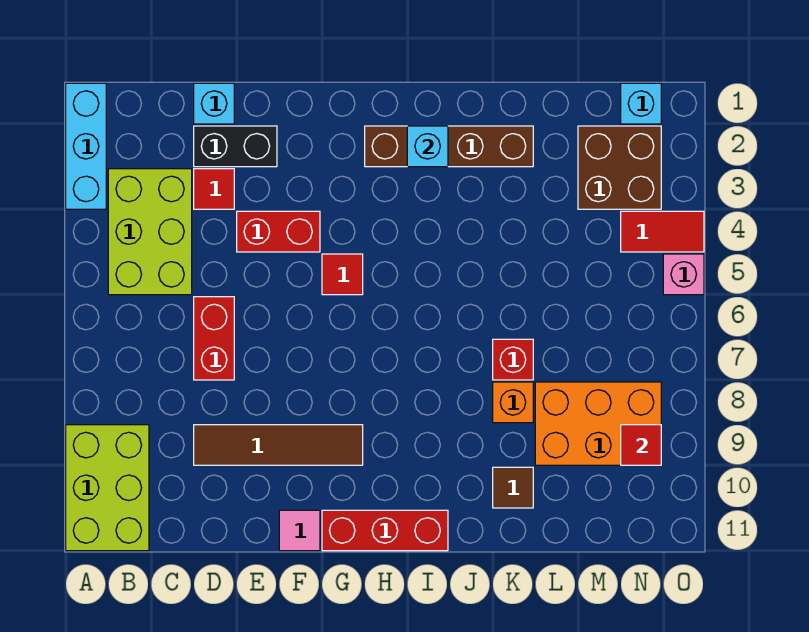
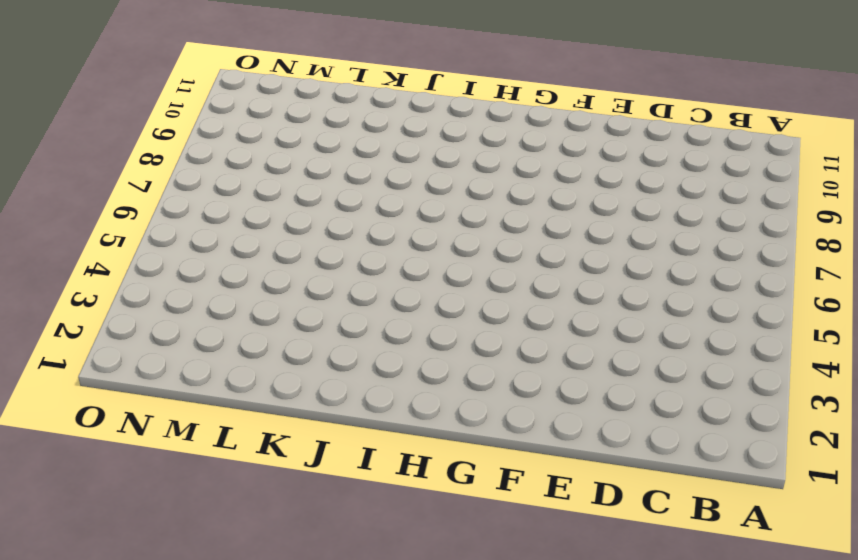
none -> cyan 1x3 brick [66,83,106,209]
none -> lime 2x3 brick [66,425,149,551]
none -> lime 2x3 brick [108,169,192,295]

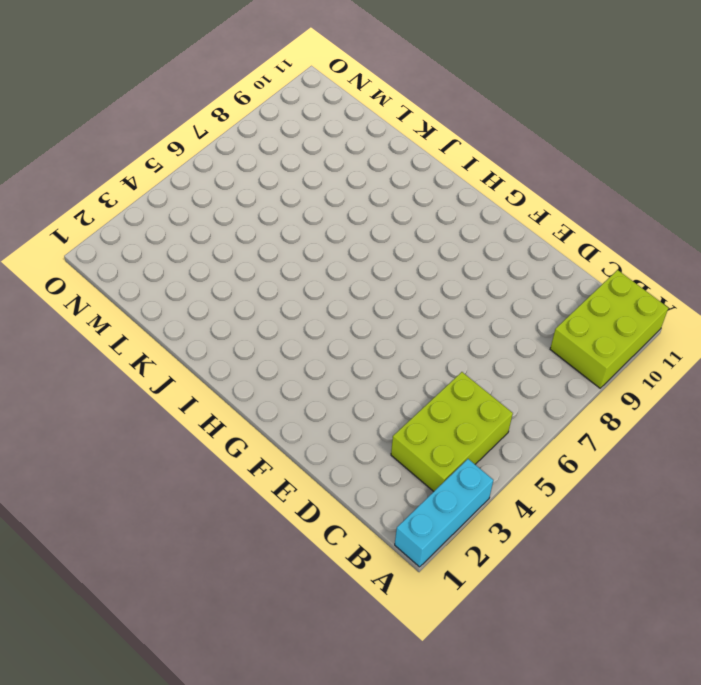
none -> cyan 1x1 brick [194,83,234,124]
none -> black 1x2 brick [194,126,277,167]
none -> red 1x1 tile [194,169,234,209]

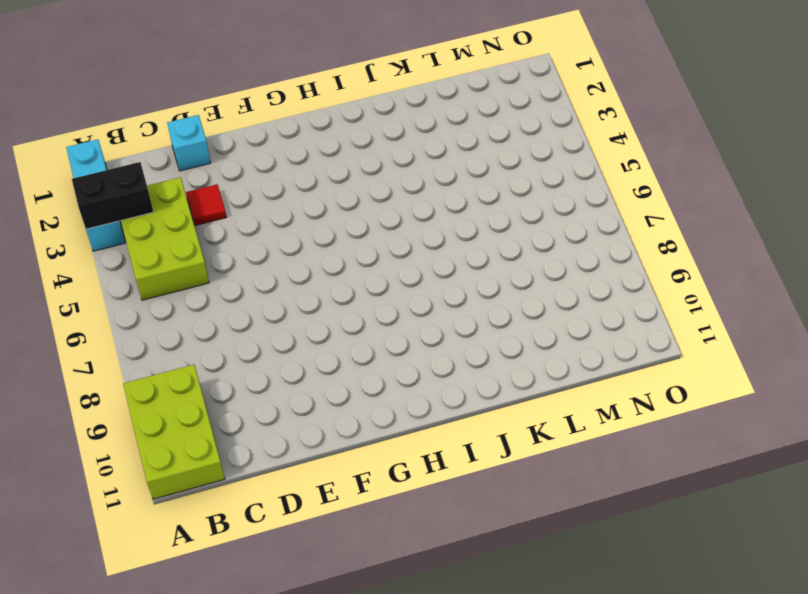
black 1x2 brick [72,162,154,229] -> black 1x2 brick moved to [194,126,277,167]
none -> red 1x2 brick [194,297,234,380]
none -> brown 1x4 tile [194,425,363,465]
none -> red 1x2 brick [237,211,320,252]

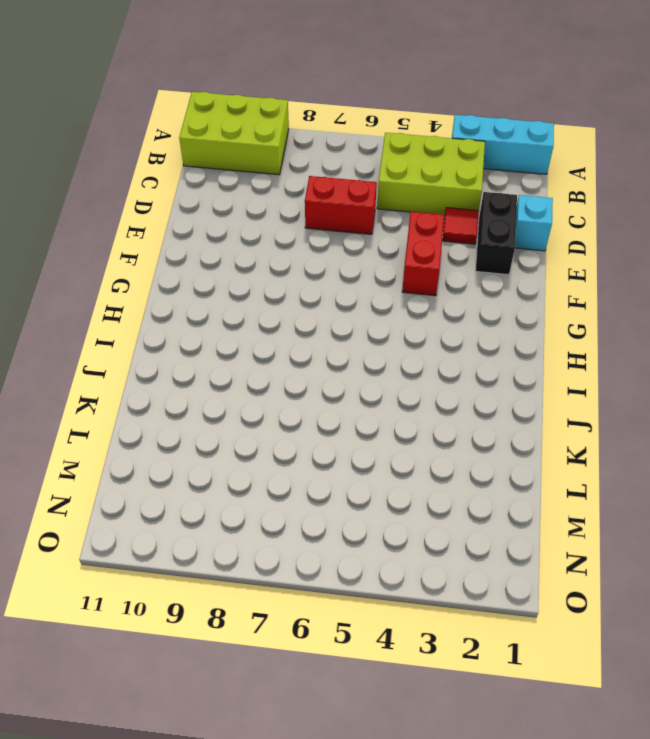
none -> brown 1x4 tile [194,425,363,465]
none -> pink 1x1 tile [279,510,320,551]
none -> red 1x1 tile [322,254,363,295]

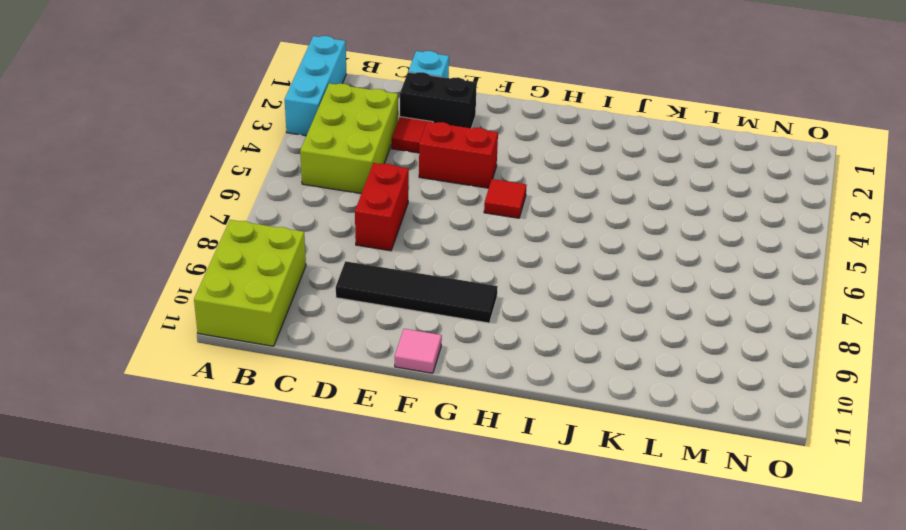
black 1x4 tile [336,261,498,323] -> brown 1x4 tile [194,425,363,465]
none -> red 1x3 brick [322,510,448,551]
none -> brown 1x4 brick [365,126,533,167]
none -> red 1x1 brick [493,339,533,380]

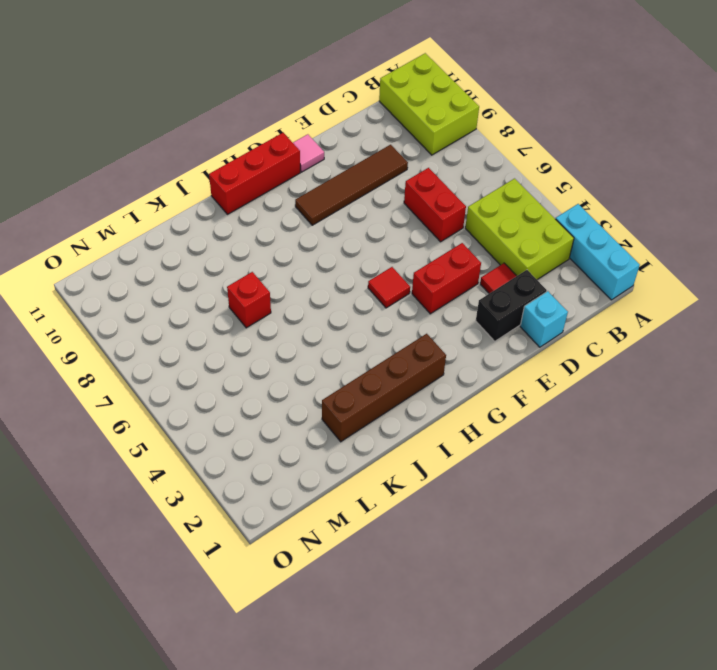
none -> orange 1x1 brick [493,382,533,423]
none -> brown 1x1 tile [493,467,533,508]
none -> orange 2x3 brick [535,382,661,465]

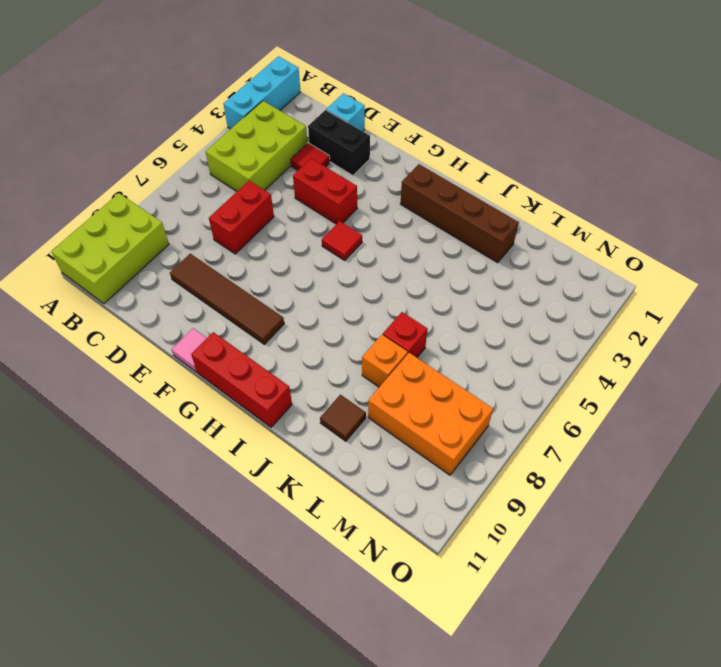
none -> brown 2x2 brick [578,126,661,209]
none -> cyan 1x1 brick [621,83,661,124]
none -> red 1x2 tile [621,211,704,252]

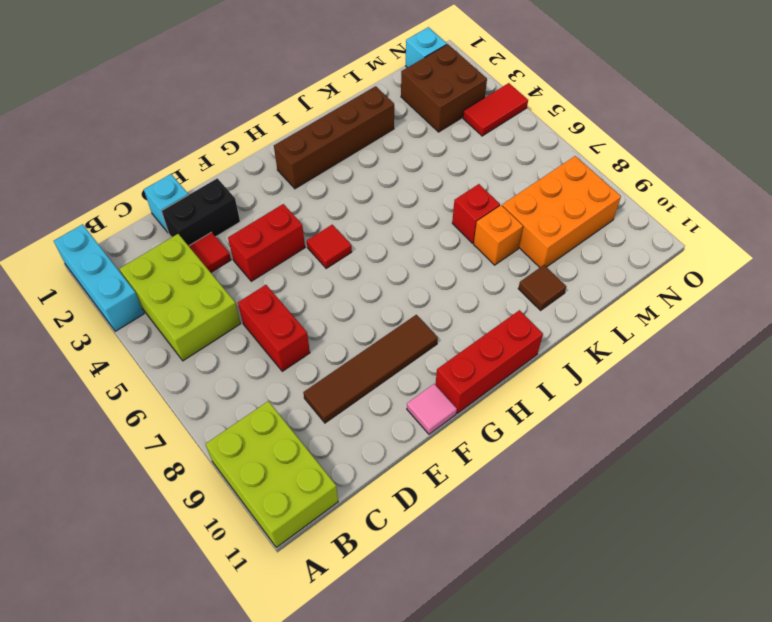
none -> pink 1x1 brick [663,254,704,295]
none -> cyan 1x1 brick [407,126,448,167]
none -> red 1x1 tile [621,425,661,465]

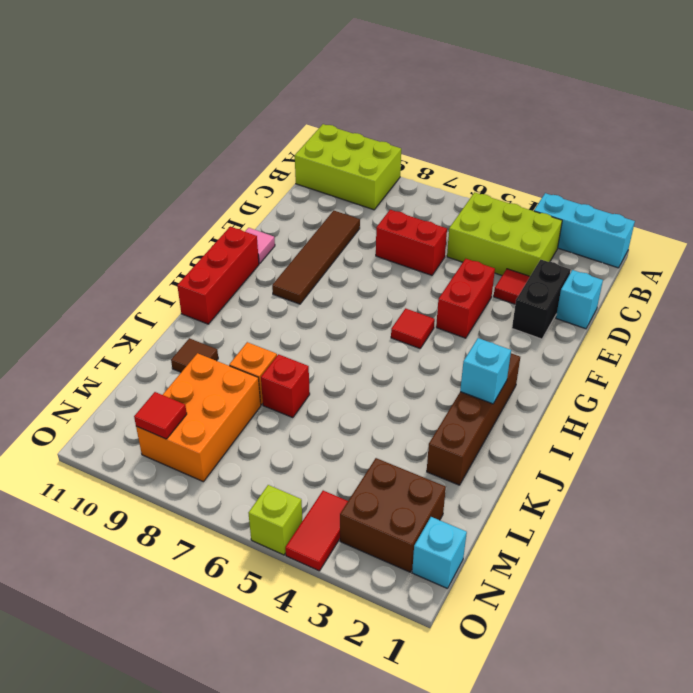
lime 1x1 brick [249,485,302,555] -> pink 1x1 brick [663,254,704,295]

